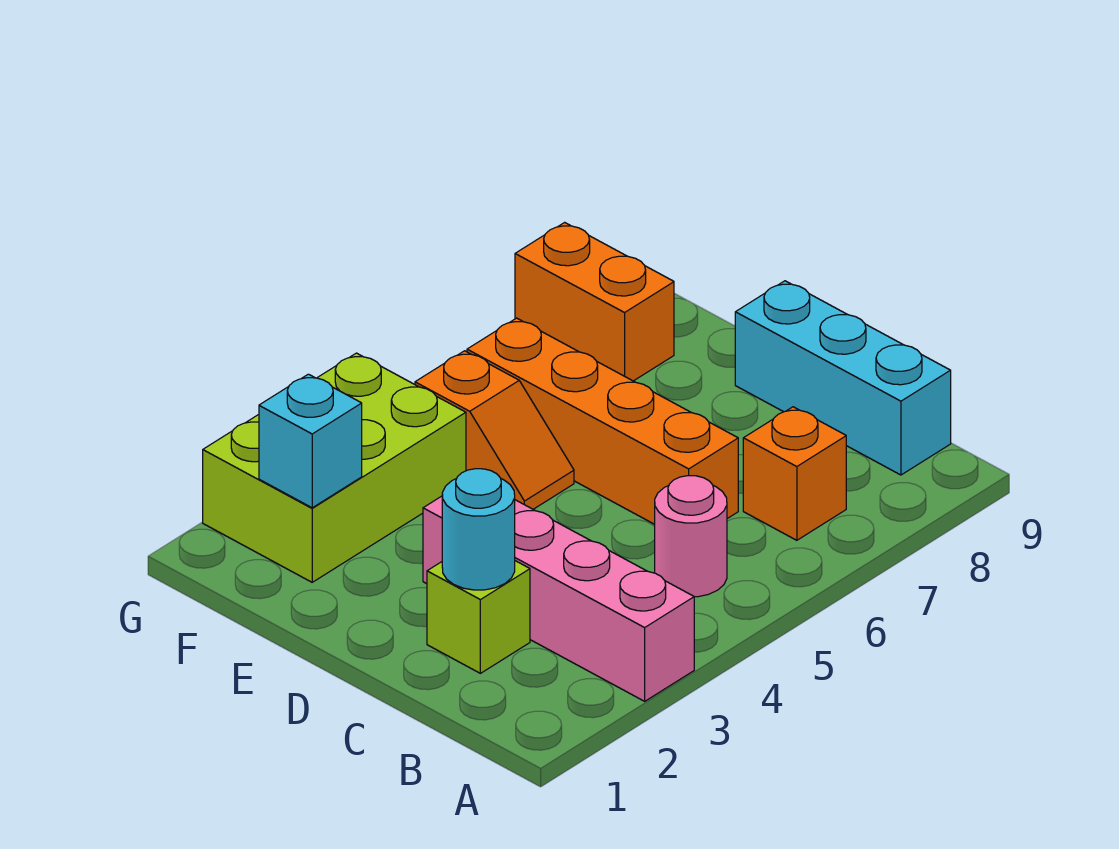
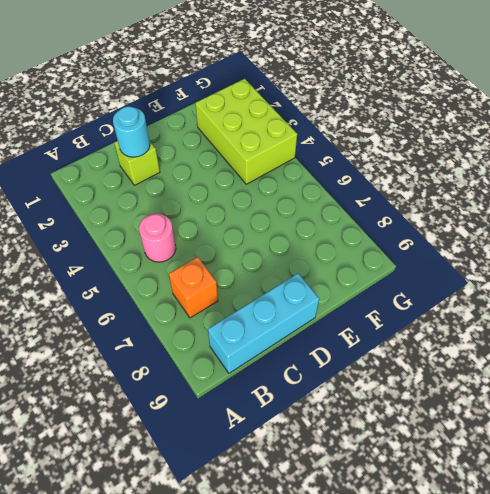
none -> pink 1x4 brick [423,496,694,701]
none -> orange 1x4 brick [467,318,738,524]

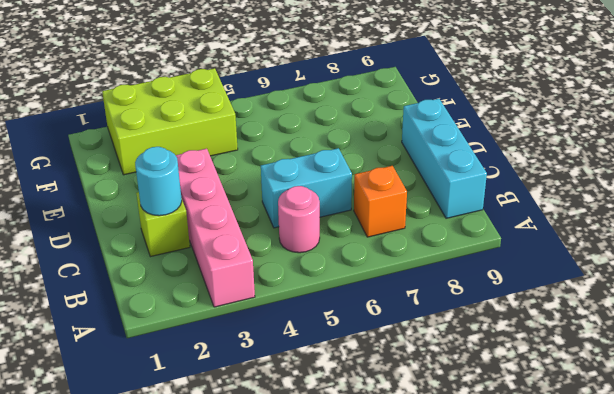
cyan 1x2 brick [261,148,352,228] -> orange 1x4 brick [467,318,738,524]
none -> orange 1x2 slope [415,351,574,509]
none -> orange 1x2 brick [515,222,674,381]

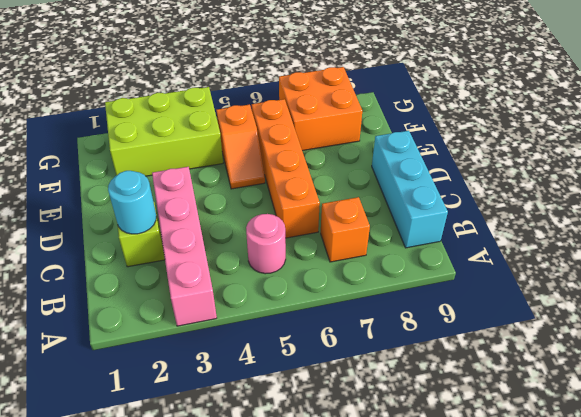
orange 2x2 brick [279,67,362,151] -> orange 1x2 brick [515,222,674,381]
none -> cyan 1x1 brick [259,374,362,508]

